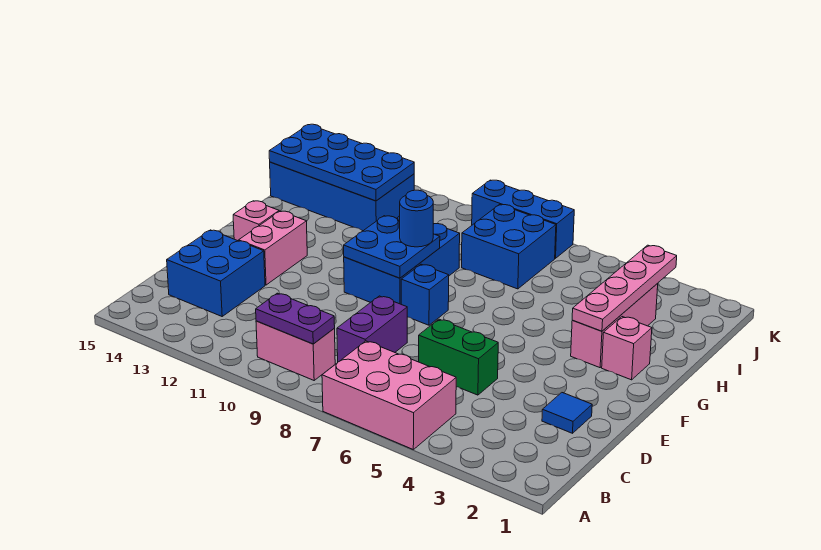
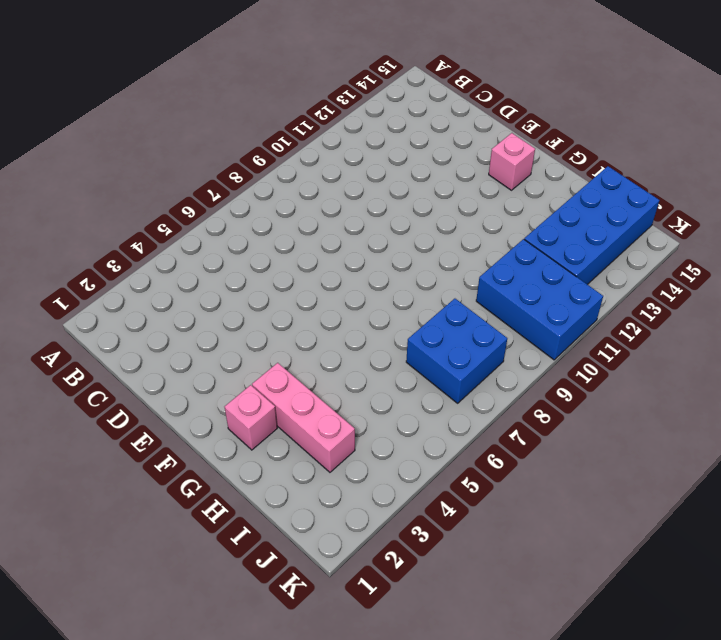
blue 2x3 brick [476,239,603,360] -> blue 2x3 brick moved to [344,216,460,304]
none -> pink 2x3 brick [322,341,456,449]
none -> pink 1x2 brick [256,321,335,380]
none -> purple 1x2 brick [337,296,407,362]

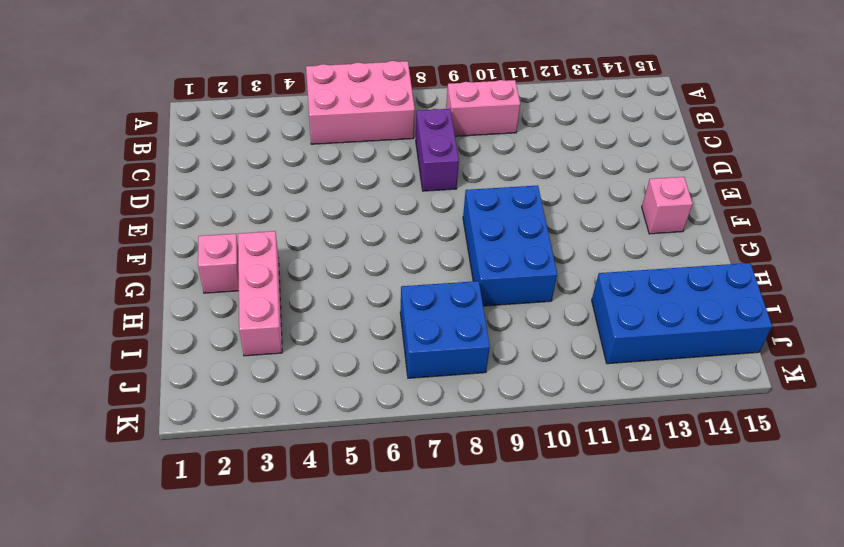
none -> blue 2x2 brick [167,230,265,316]
none -> blue 1x1 tile [542,393,592,433]
none -> green 1x2 brick [419,319,498,395]

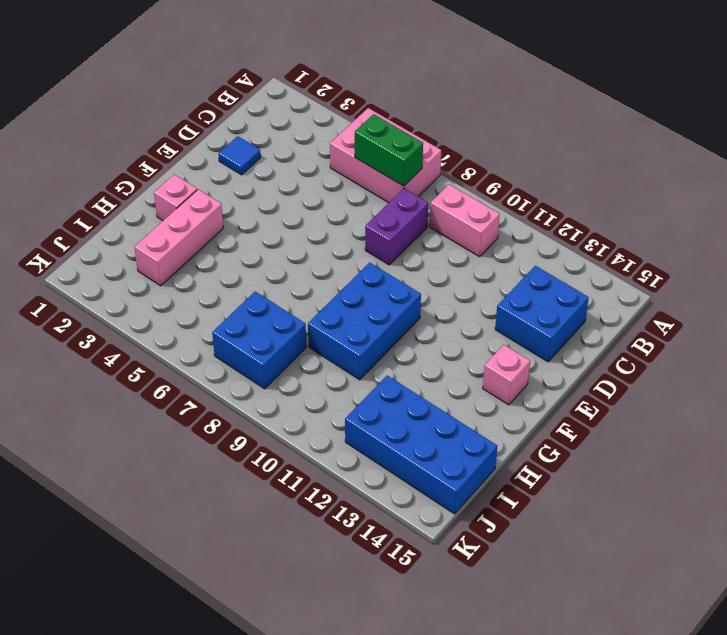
green 1x2 brick [355,114,423,186] -> green 1x2 brick moved to [419,319,498,395]
none -> pink 1x2 brick [239,211,307,285]
none -> blue 1x1 brick [401,264,449,325]
none -> blue 1x3 brick [472,180,574,258]

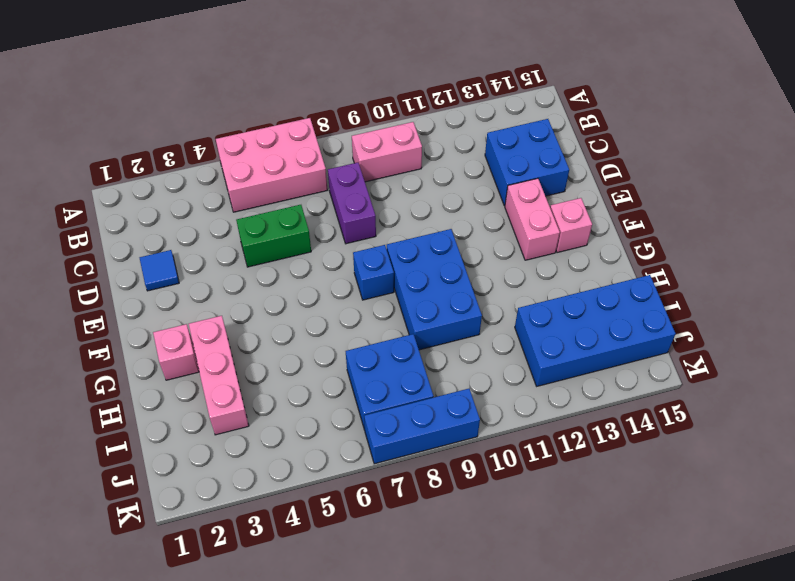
none -> purple 1x2 plate [256,293,335,344]
none -> blue 2x2 plate [344,216,440,278]
none -> pink 1x4 plate [572,245,677,331]

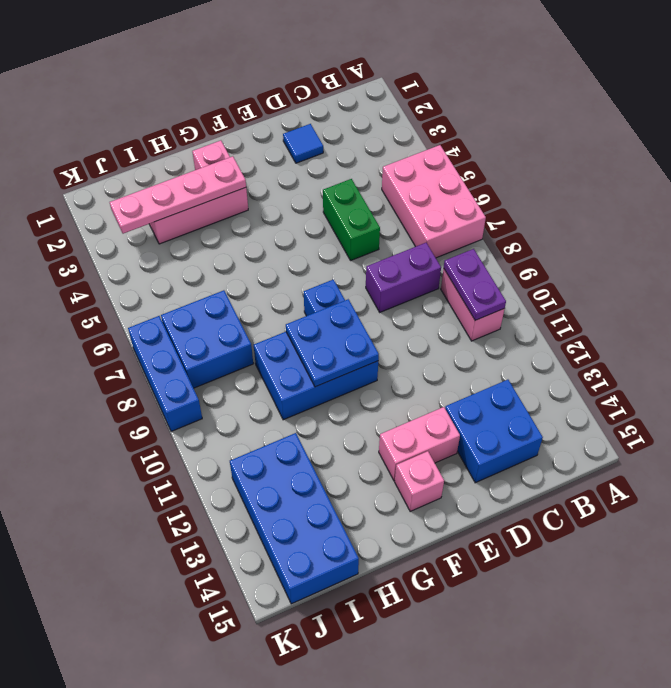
none -> blue 2x4 plate [269,124,414,201]
none -> blue 1x1 round brick [400,190,433,247]

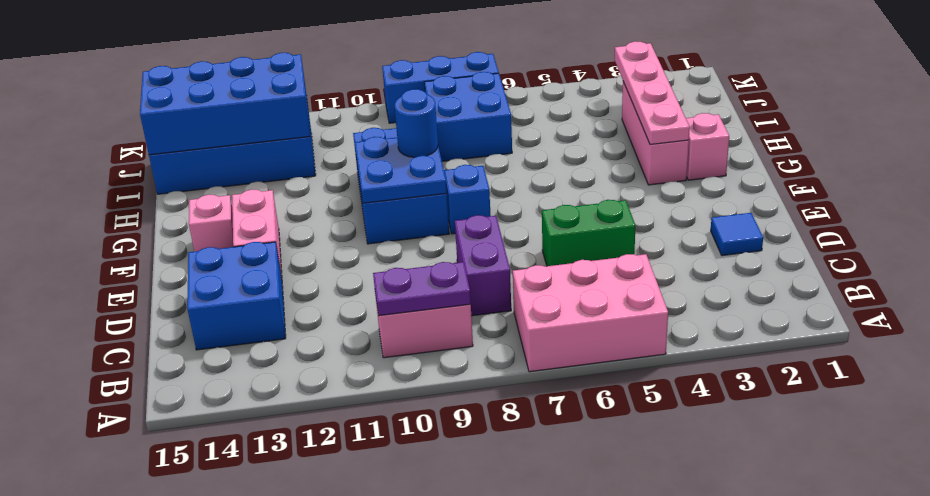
blue 2x4 brick [140,53,310,155] -> blue 2x4 plate [269,124,414,201]

